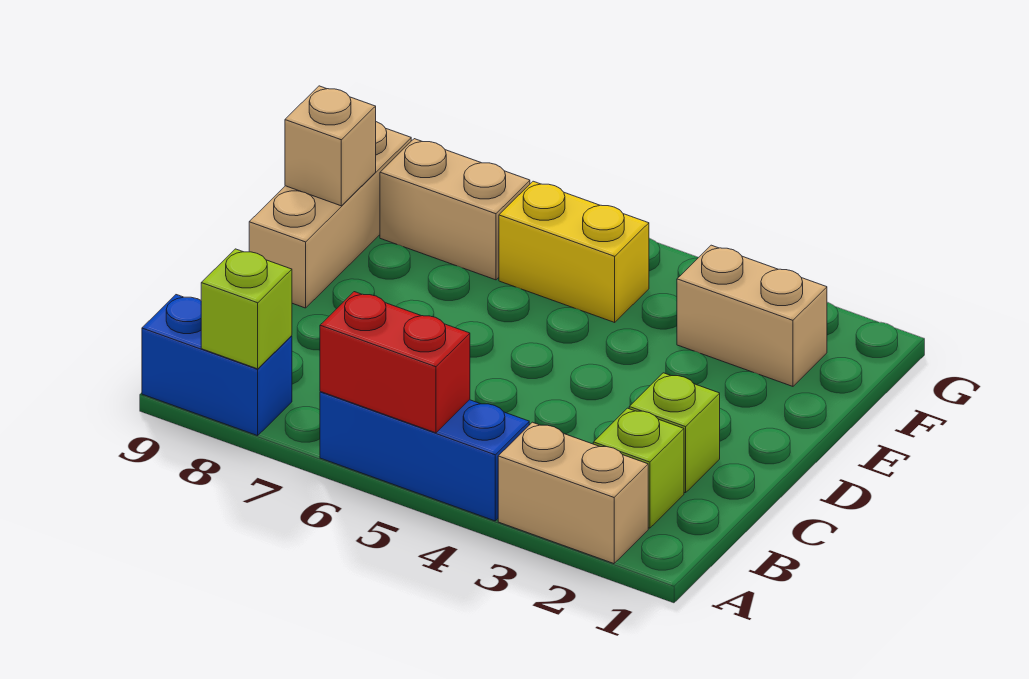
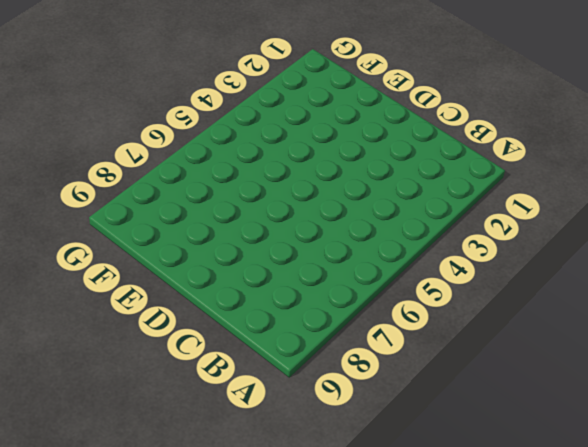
none -> tan 1x2 brick [498,422,648,564]
none -> blue 1x3 brick [320,392,529,521]
none -> blue 1x2 brick [142,295,292,436]

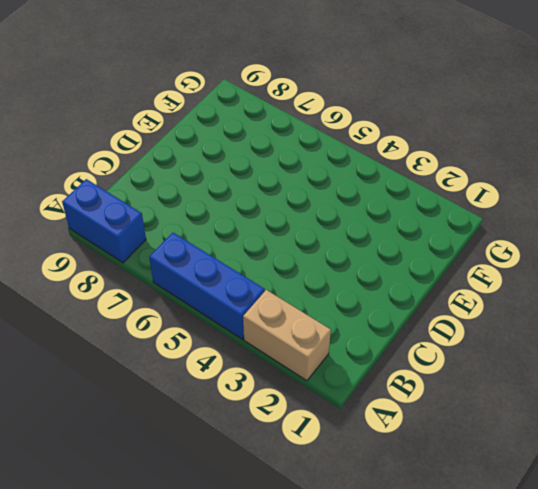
none -> lime 1x1 brick [593,408,684,528]
none -> lime 1x1 brick [629,373,720,493]
none -> tan 1x3 brick [249,122,411,308]

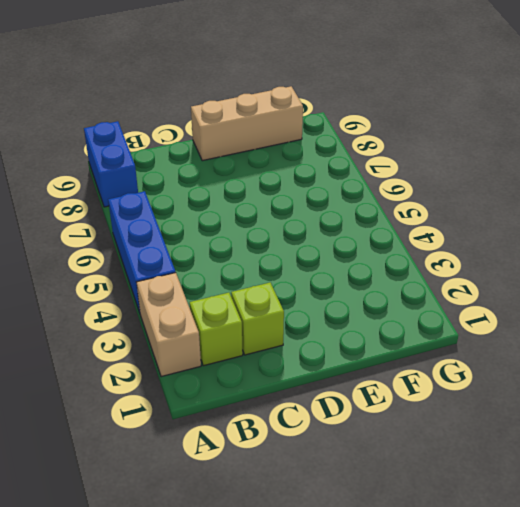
none -> tan 1x2 brick [677,245,827,386]
none -> yellow 1x2 brick [499,181,649,322]
none -> tan 1x2 brick [380,139,530,280]

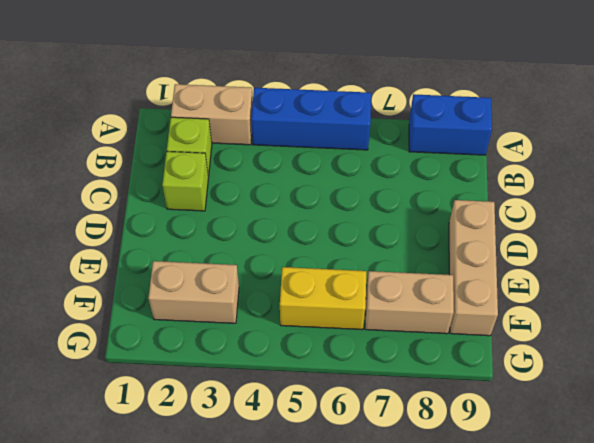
none -> red 1x2 brick [320,292,470,433]
none -> lime 1x1 brick [201,249,292,369]
none -> tan 1x1 brick [285,86,376,206]

